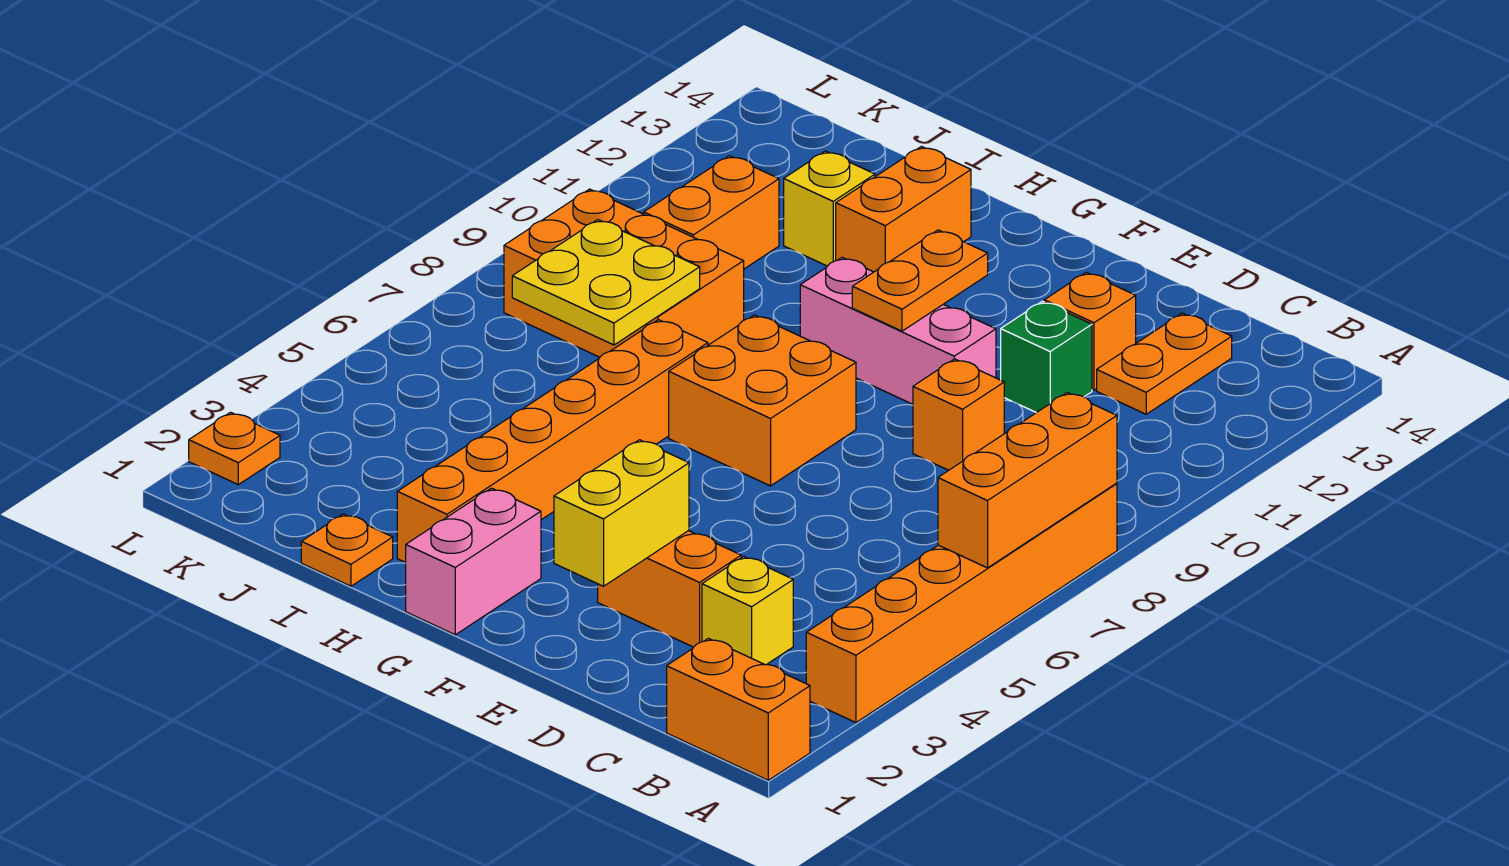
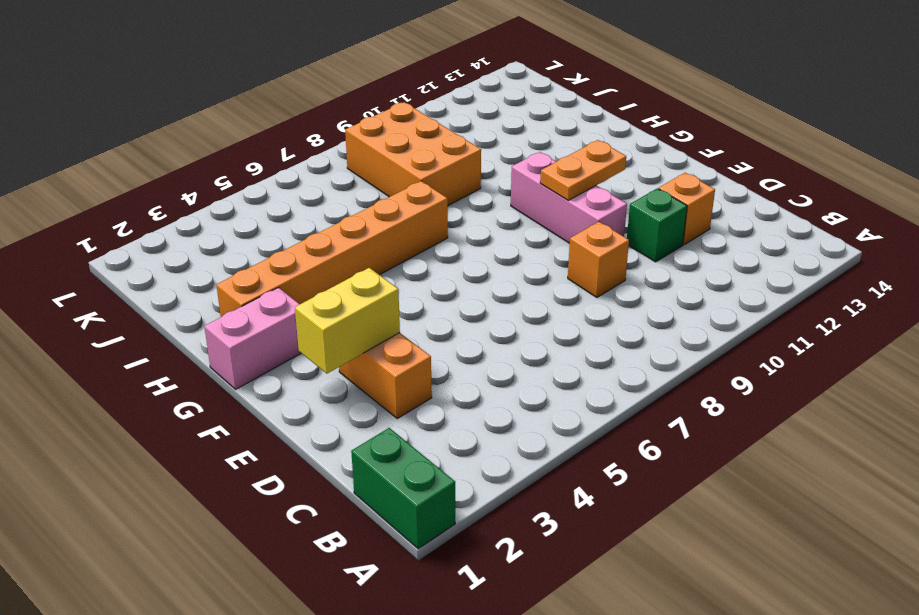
green 1x2 brick [351,428,455,549] -> orange 1x2 brick [667,638,810,780]
none -> orange 1x6 brick [806,483,1117,723]
none -> yellow 1x1 brick [702,556,793,665]
none -> orange 1x2 plate [1097,313,1232,414]

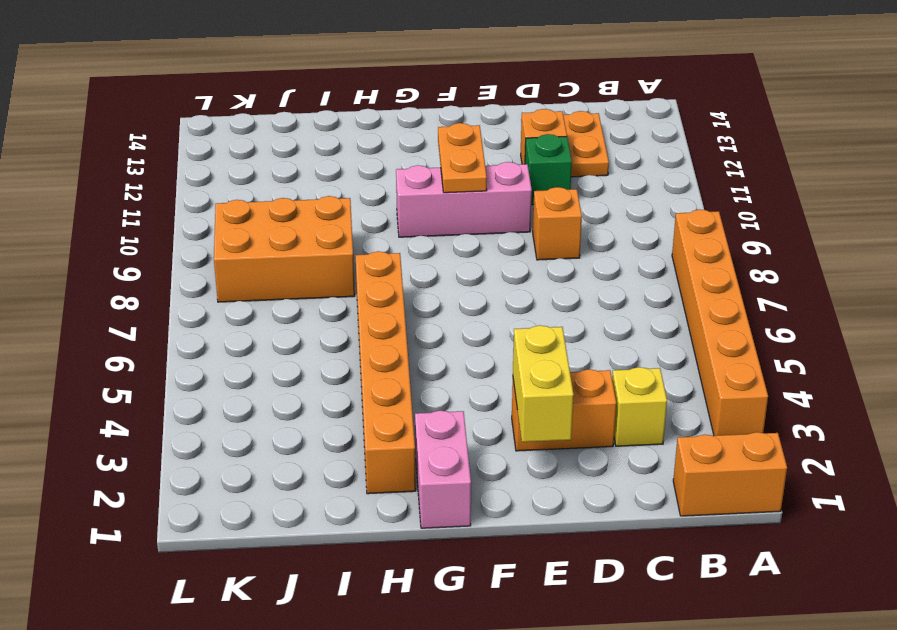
none -> orange 2x2 brick [669,315,856,486]
none -> orange 1x2 brick [836,147,971,272]
none -> orange 1x1 plate [301,514,393,586]

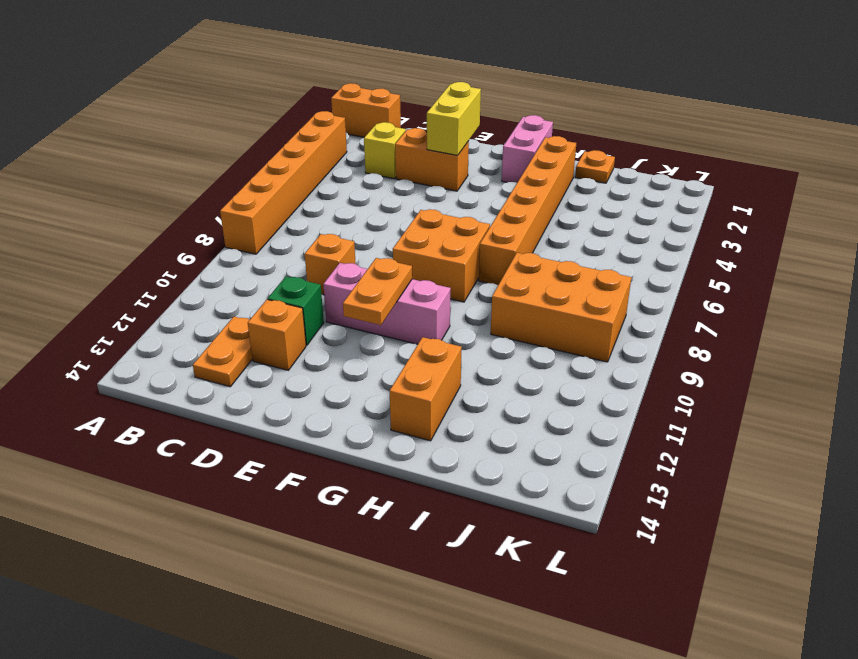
none -> yellow 1x1 brick [784,151,875,266]
none -> orange 1x2 brick [644,156,779,269]
none -> orange 1x1 plate [189,412,280,485]

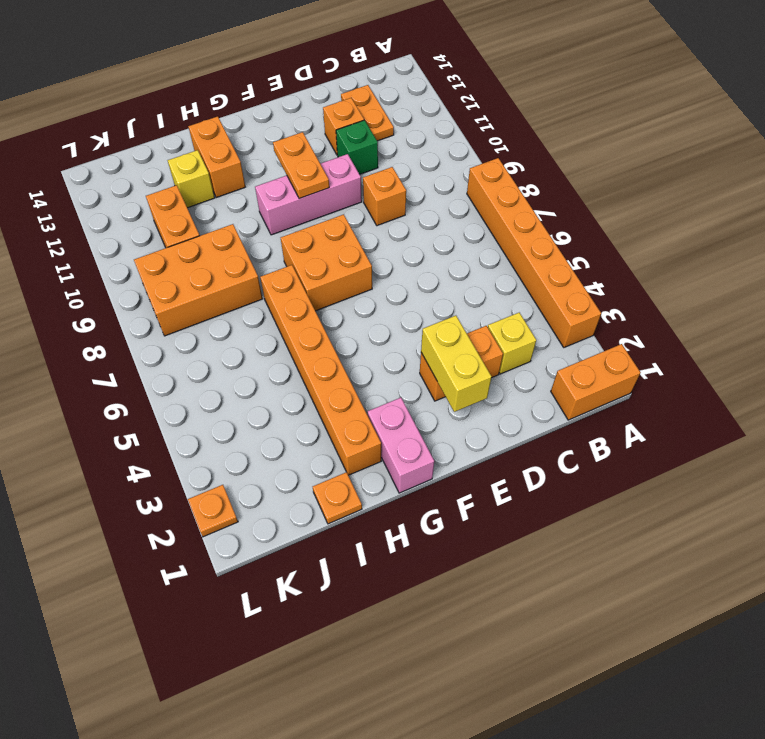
none -> orange 1x3 brick [938,392,1117,568]
none -> yellow 2x2 plate [512,220,700,345]

